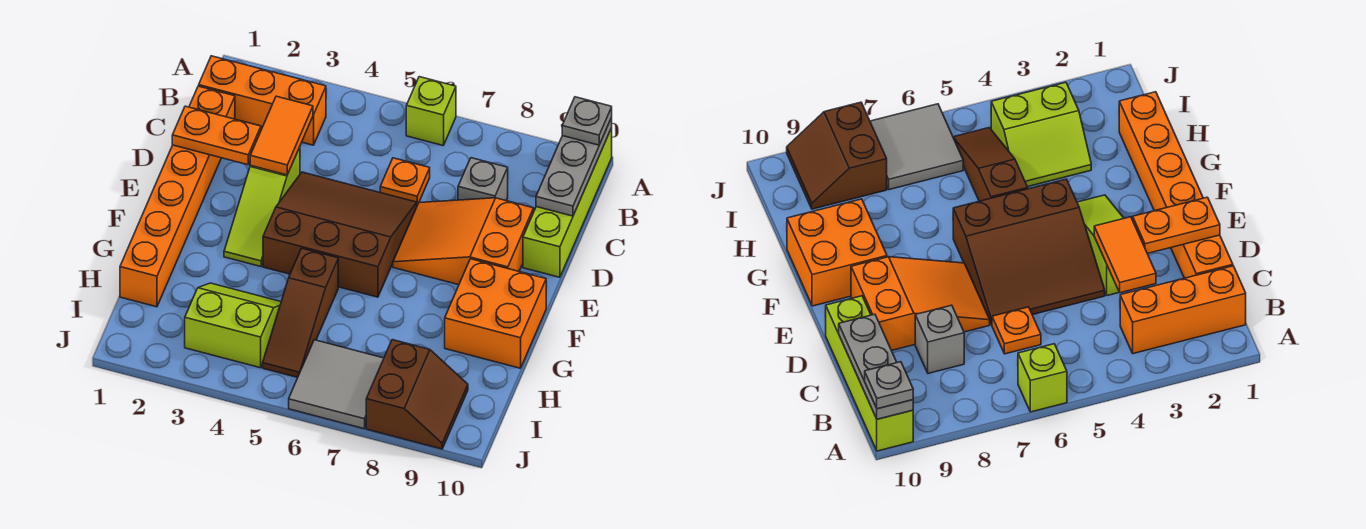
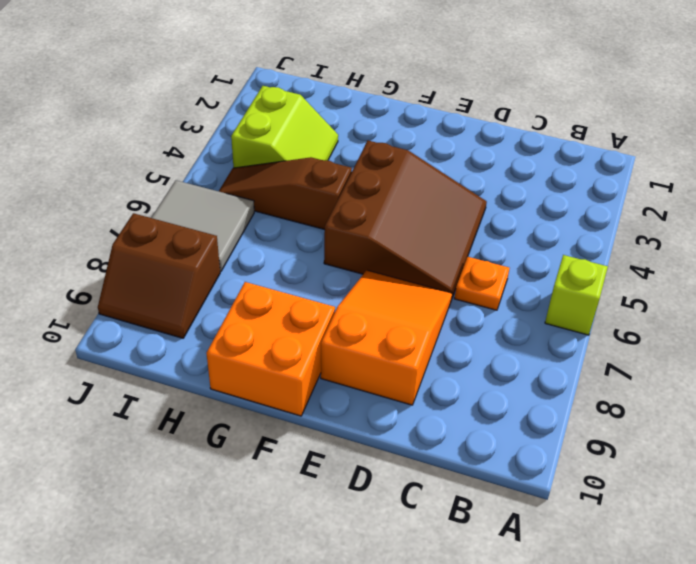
none -> lime 1x4 brick [523,128,612,277]
none -> orange 1x3 brick [199,56,326,145]
none -> orange 1x6 brick [120,86,235,307]

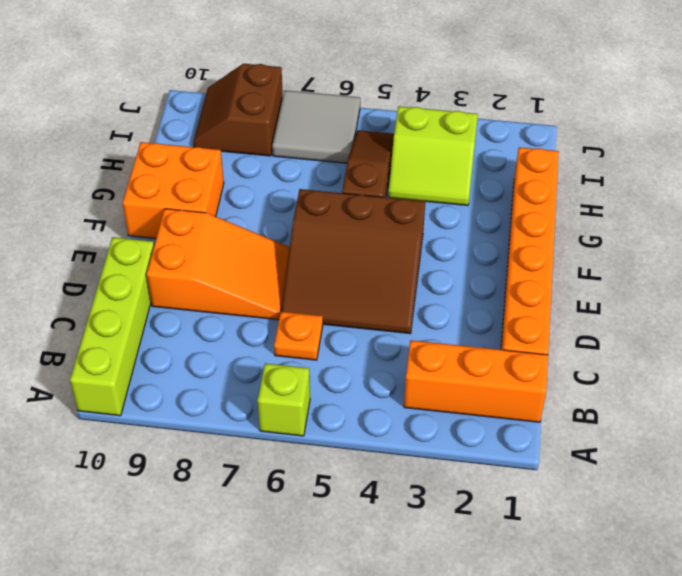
none -> grey 1x1 brick [458,158,508,201]
none -> lime 1x3 slope [224,147,300,267]
none -> grey 1x3 plate [536,118,612,216]

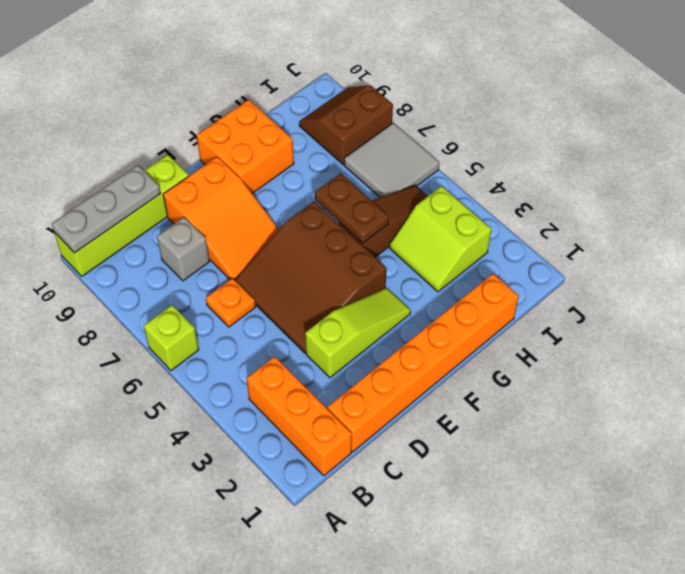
brown 1x2 plate [315,173,389,243] -> none
none -> orange 1x2 tile [250,96,313,175]
none -> orange 1x2 plate [172,106,261,165]
none -> grey 1x1 plate [562,97,612,145]

